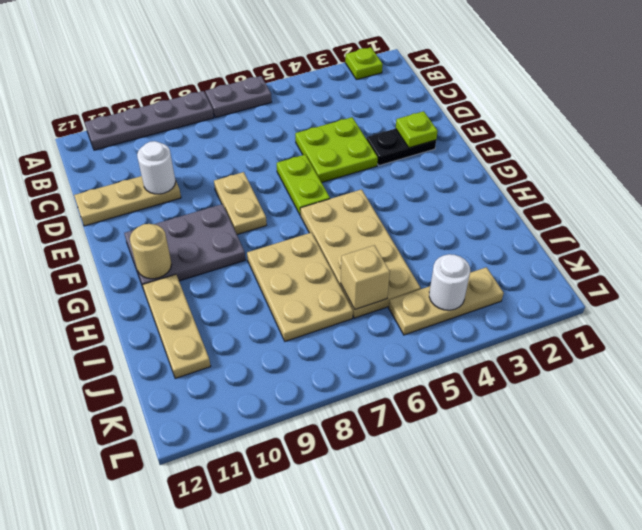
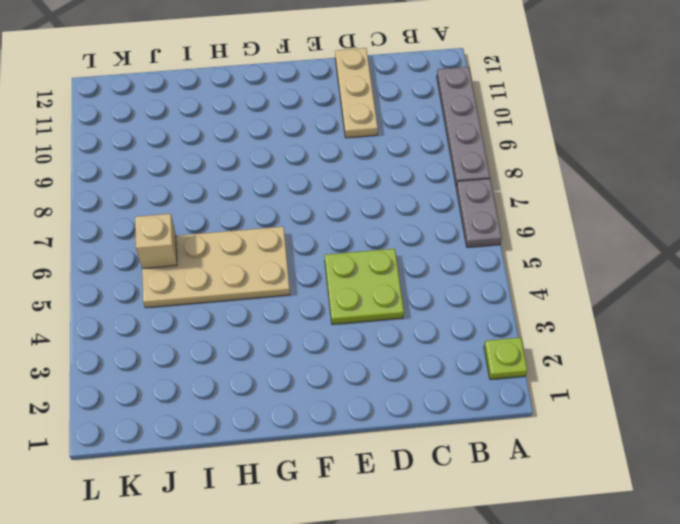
none -> black 1x2 plate [366,129,436,166]
none -> lime 1x2 plate [277,154,330,215]
none -> tan 1x2 plate [214,172,267,235]

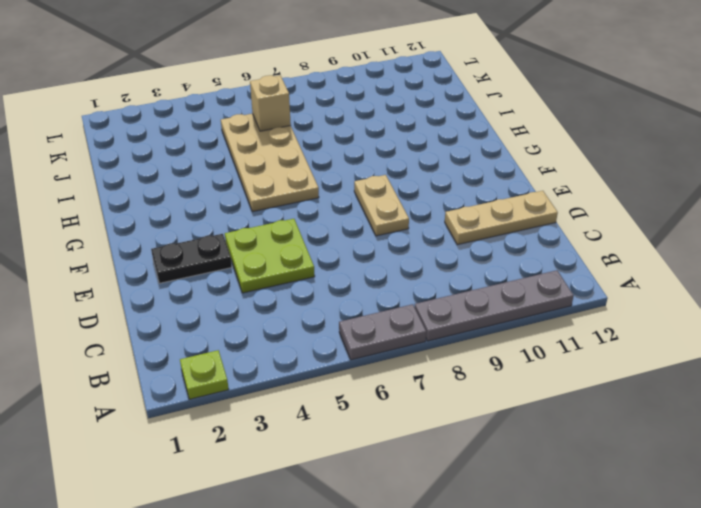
none -> lime 1x2 plate [277,154,330,215]
none -> grey 2x3 plate [124,204,246,287]
none -> tan 2x3 plate [247,233,353,341]

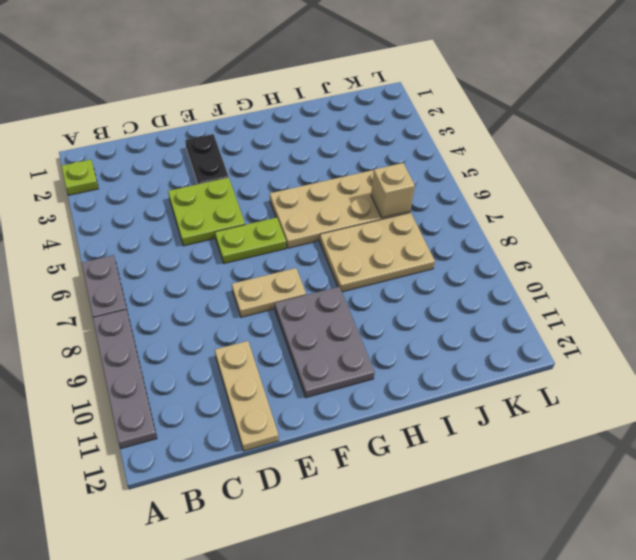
none -> tan 1x3 plate [143,274,211,379]
none -> tan 1x3 plate [389,267,504,335]
none -> white 1x1 round brick [137,141,176,194]

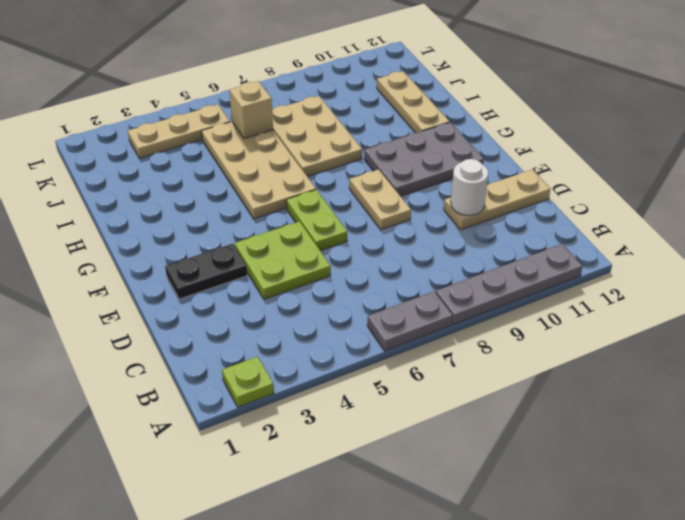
none -> lime 1x1 plate [396,111,438,148]
none -> tan 1x1 round brick [130,224,172,279]
none -> white 1x1 round brick [429,254,470,310]

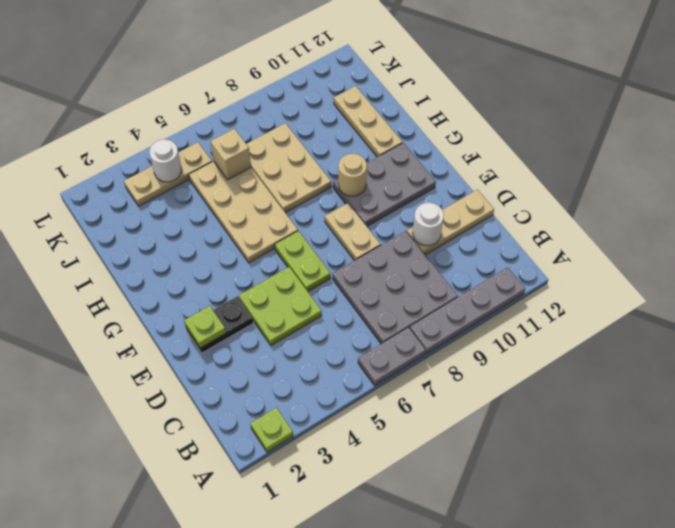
grey 3x3 plate [333,231,458,344] -> none
tan 1x1 round brick [338,154,367,196] -> tan 1x1 round brick moved to [130,224,172,279]

